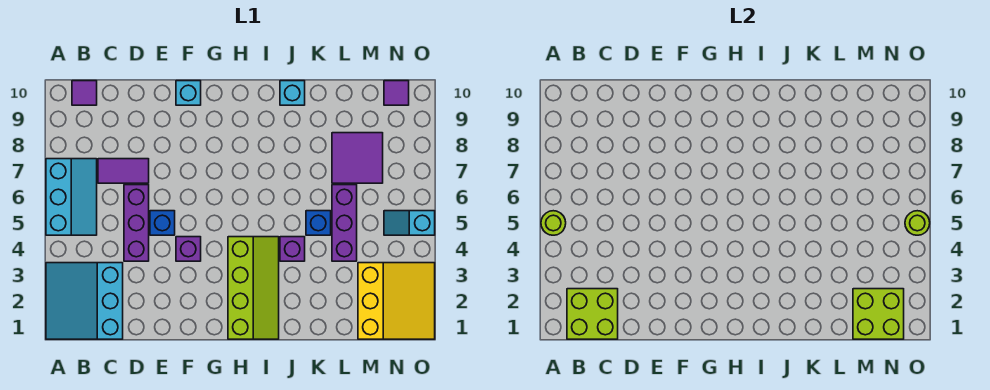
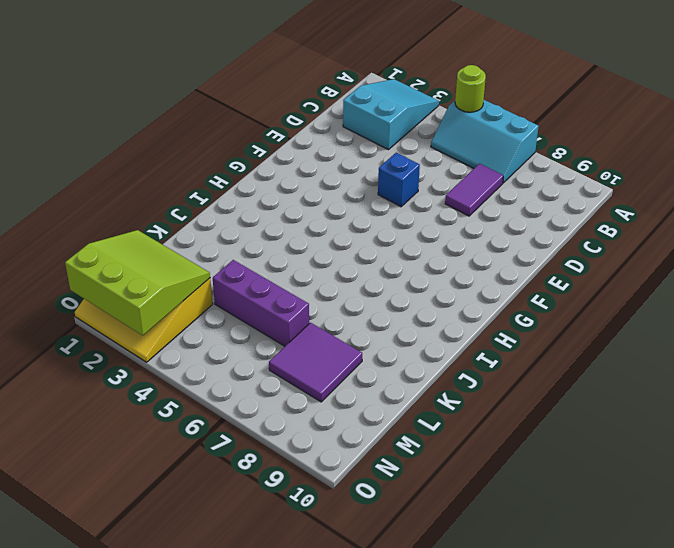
cyan 2x3 slope [343,79,439,150] -> cyan 3x3 slope [46,263,123,339]
lime 3x3 slope [65,230,210,335] -> lime 2x2 brick [853,289,904,339]
none -> purple 1x1 tile [72,81,97,105]
none -> purple 1x3 brick [124,185,149,261]
none -> purple 1x1 brick [176,237,201,261]

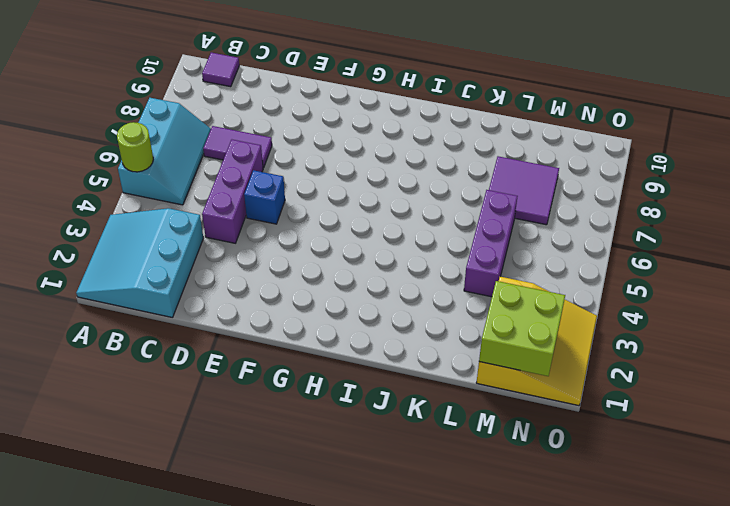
none -> purple 1x1 brick [176,237,201,261]
none -> cyan 1x1 brick [176,81,201,105]
none -> lime 2x4 slope [228,237,279,339]

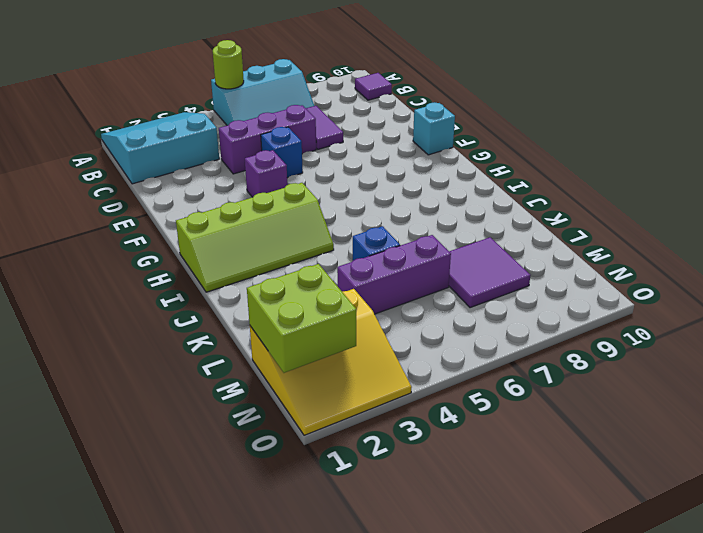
none -> purple 1x1 brick [280,237,305,261]
none -> cyan 1x1 brick [280,81,305,105]
none -> cyan 1x2 slope [384,211,435,235]

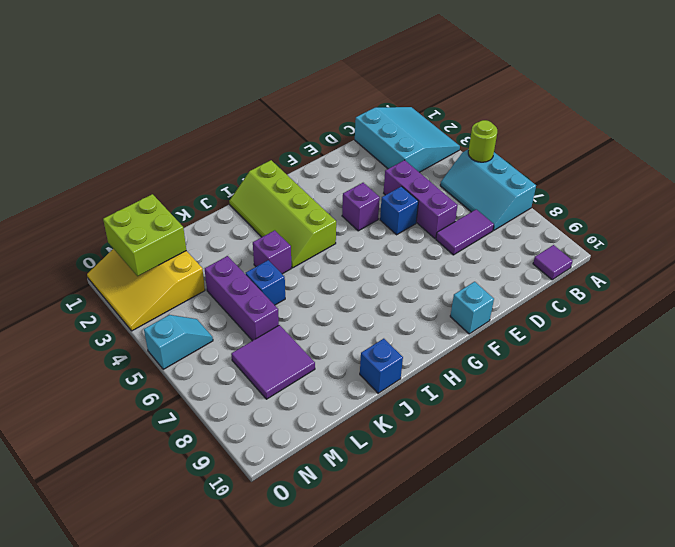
blue 1x1 brick [360,339,403,393] -> cyan 1x1 brick [280,81,305,105]
none -> purple 1x1 tile [384,81,409,105]
none -> lime 2x2 brick [567,289,618,339]
none -> lime 1x1 round brick [905,211,930,235]

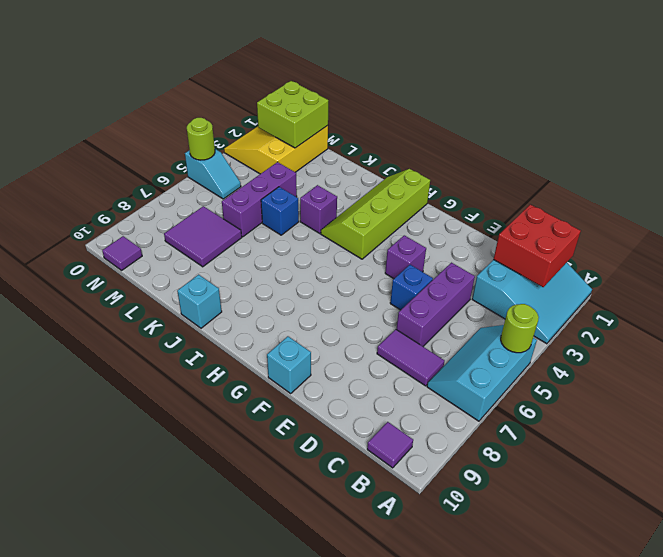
red 2x2 brick [494,205,581,287] -> lime 2x2 brick [567,289,618,339]

